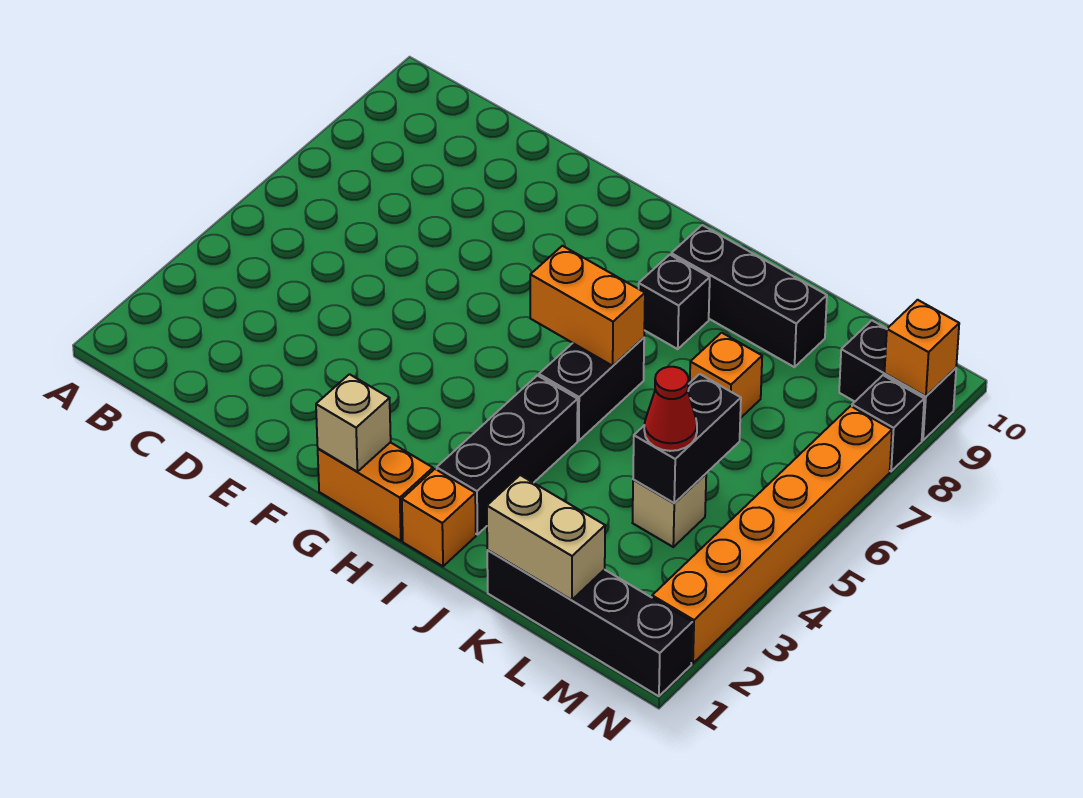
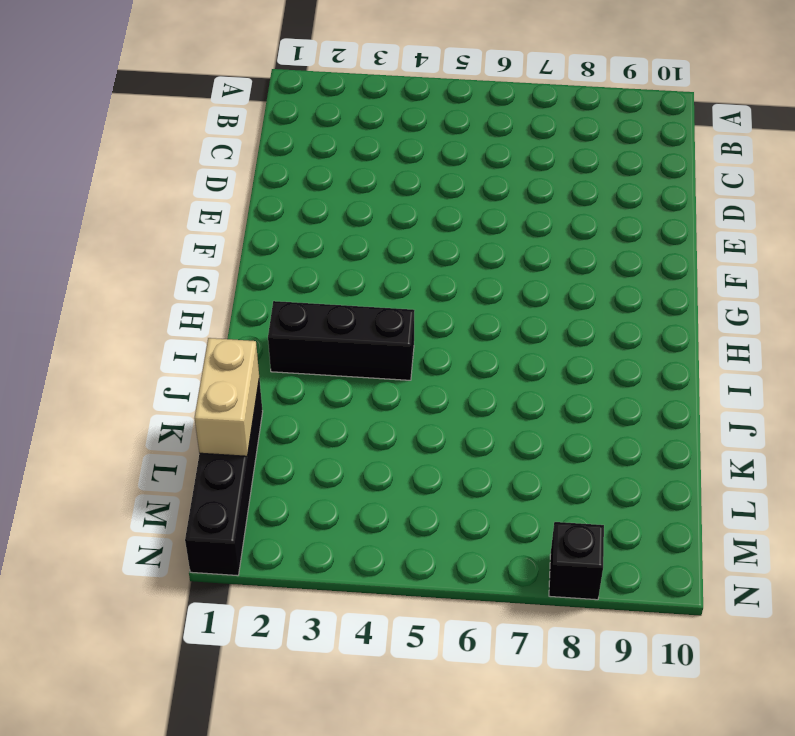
none -> orange 1x2 brick [318,442,433,541]
none -> orange 1x1 brick [402,469,476,566]
none -> black 1x2 brick [539,338,644,441]

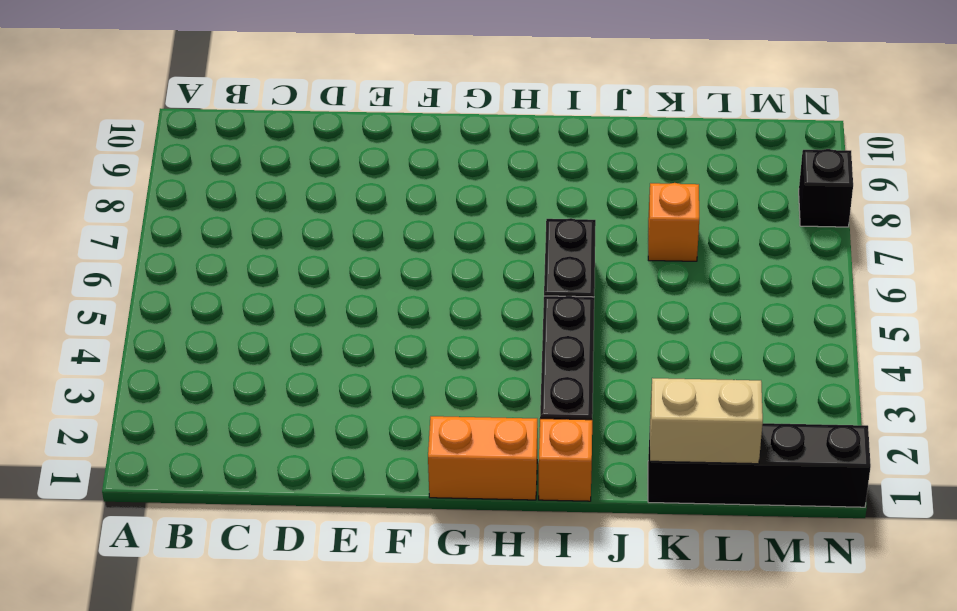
none -> black 1x1 brick [639,255,710,349]
none -> black 1x3 brick [671,225,827,367]
none -> tan 1x1 brick [633,474,706,547]

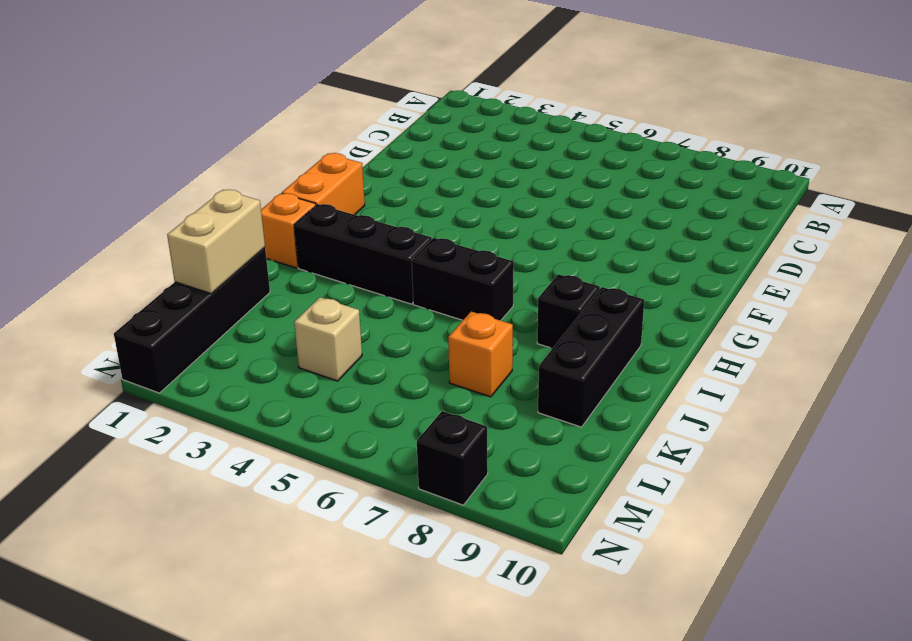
none -> black 1x2 brick [839,321,956,440]
none -> orange 1x6 brick [652,406,892,663]
none -> tan 1x1 brick [316,374,391,472]

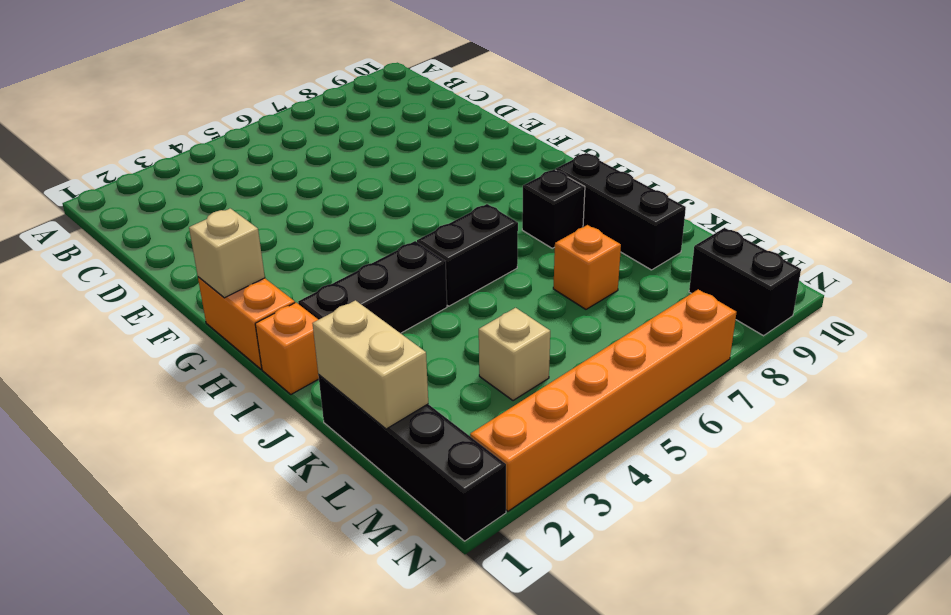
none -> black 1x1 brick [852,375,924,471]
none -> orange 1x2 brick [530,246,645,366]
none -> black 1x2 brick [633,374,741,503]

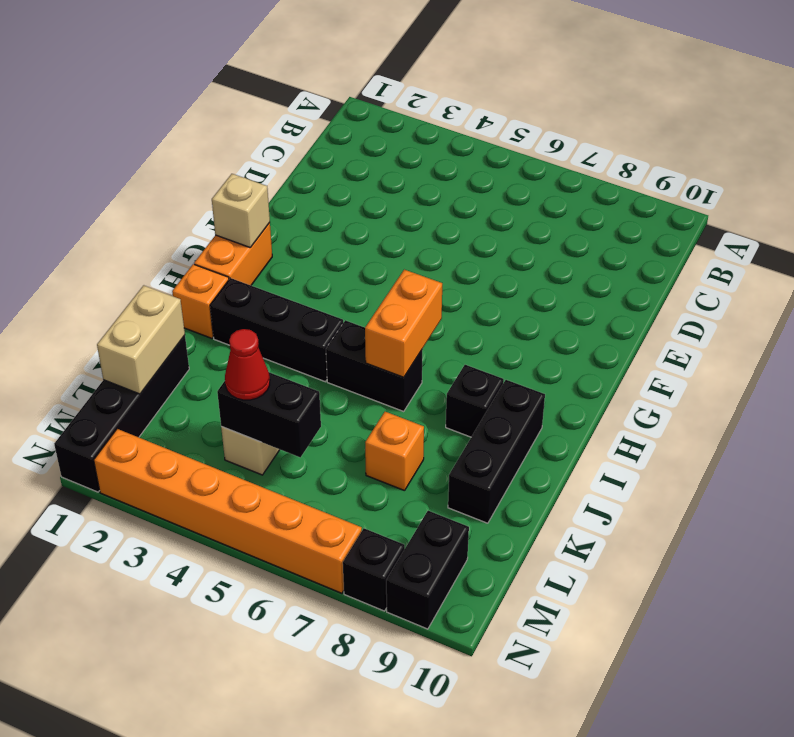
none -> orange 1x1 brick [885,300,959,396]

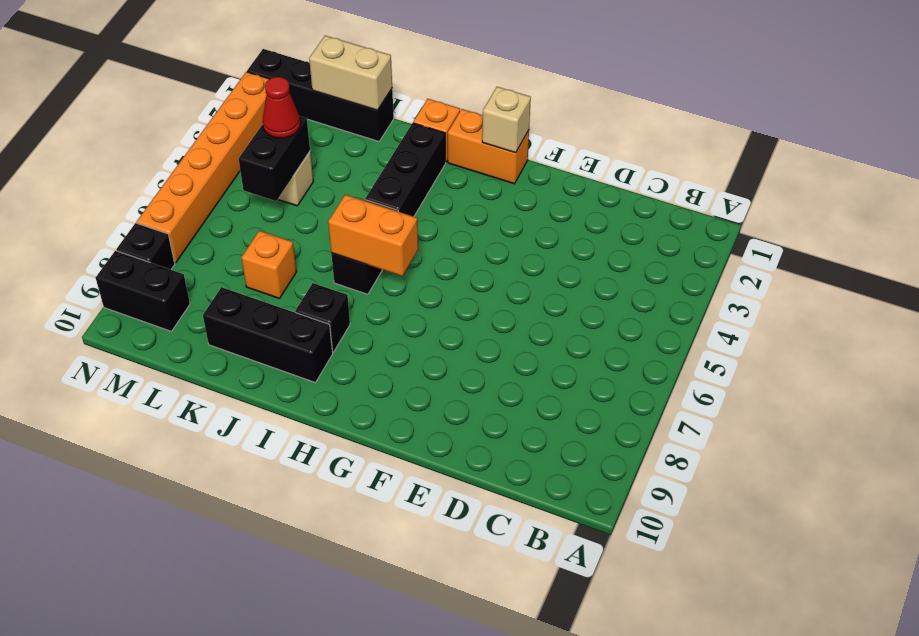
none -> orange 1x1 brick [885,300,959,396]

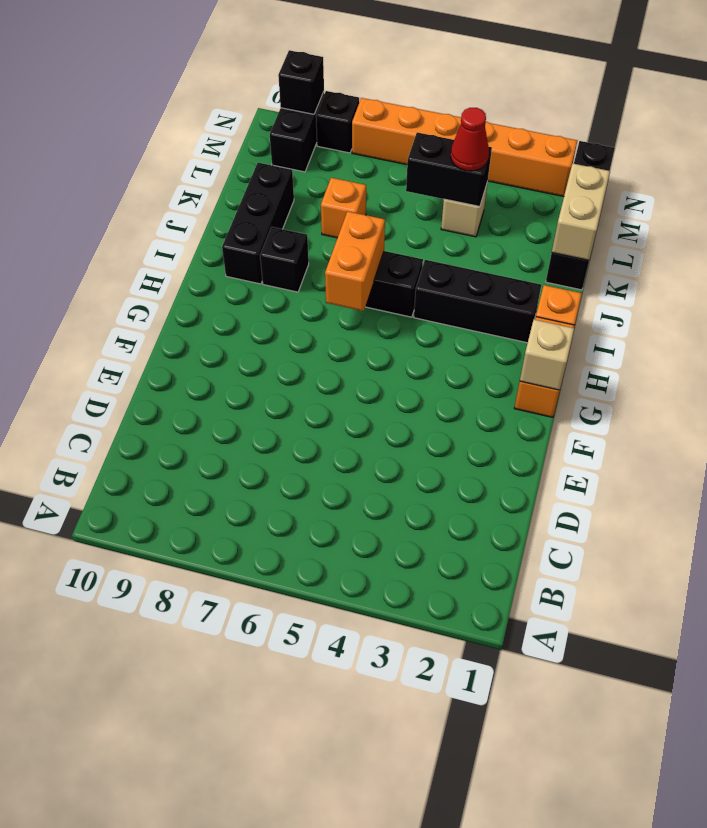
black 1x1 brick [278,50,324,114] -> orange 1x1 brick [885,300,959,396]

